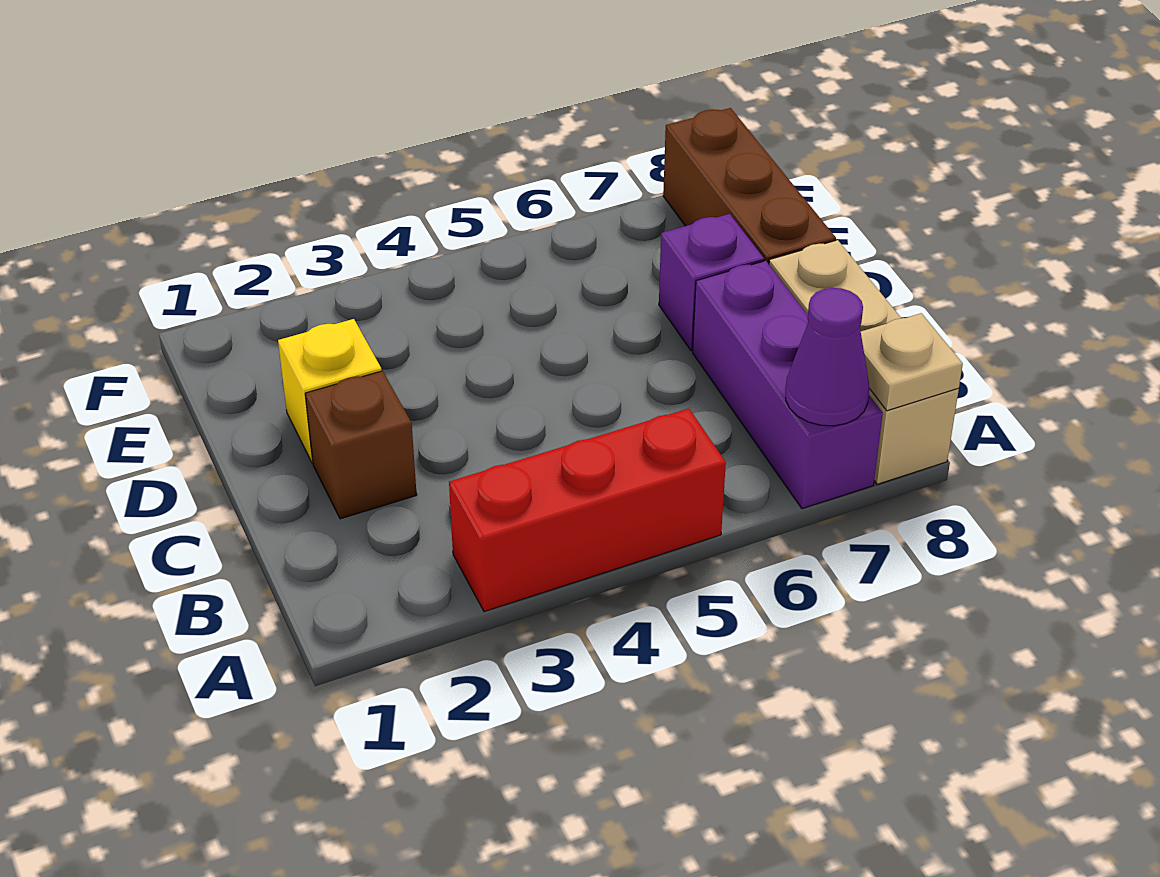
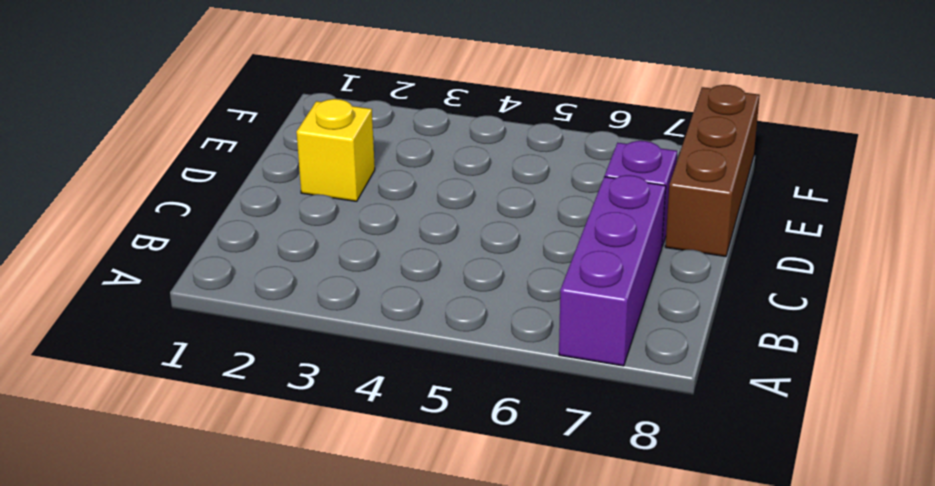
none -> red 1x3 brick [449,409,726,612]
none -> tan 1x3 brick [769,240,959,484]

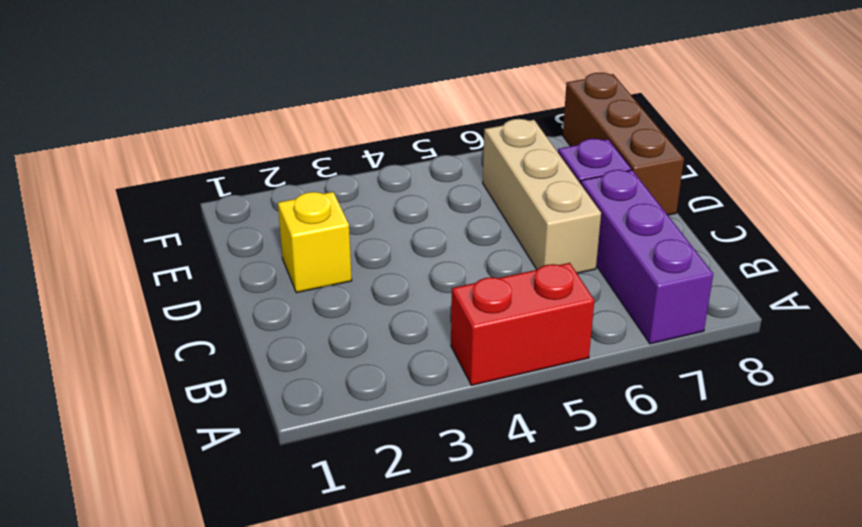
red 1x2 brick [451,263,594,385] -> red 1x3 brick [449,409,726,612]
tan 1x3 brick [483,119,601,273] -> tan 1x3 brick moved to [769,240,959,484]
none -> brown 1x1 brick [305,371,417,519]
none -> purple 1x1 cone [786,288,869,426]

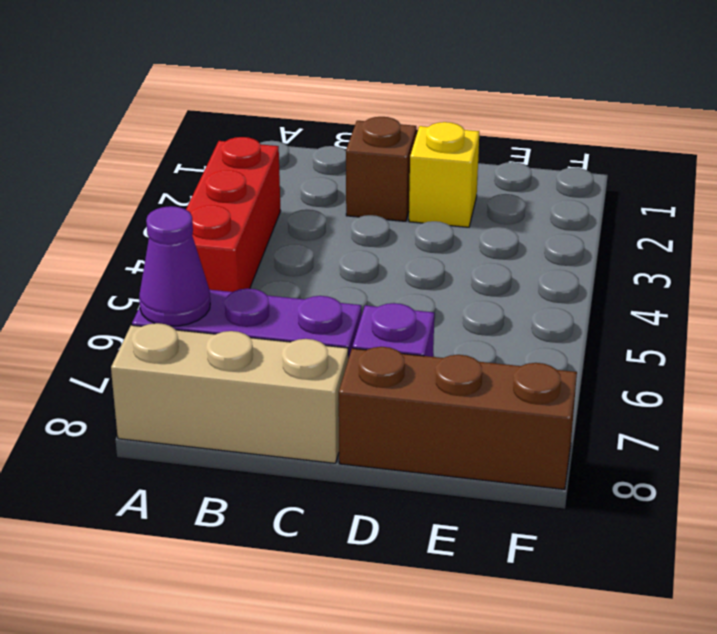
none -> tan 1x1 plate [861,313,963,411]

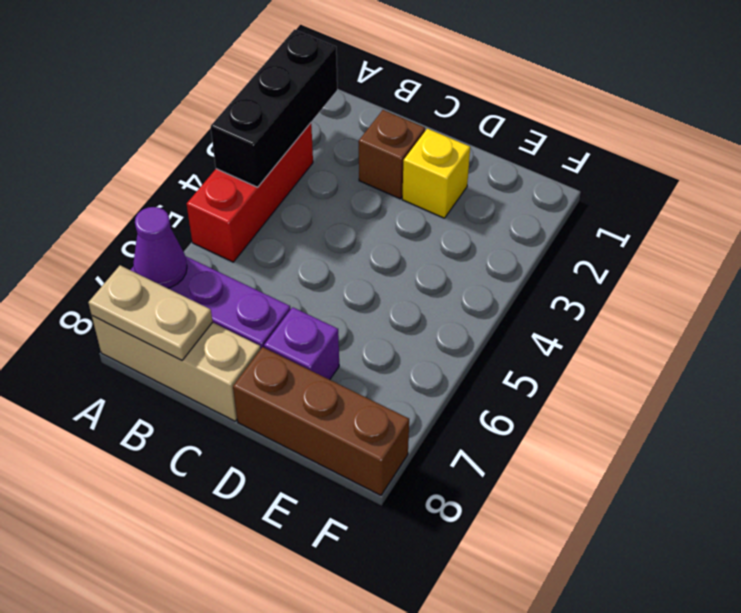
black 1x3 brick [211,30,337,187] -> none
tan 1x2 plate [88,265,213,360] -> tan 1x1 plate [861,313,963,411]

